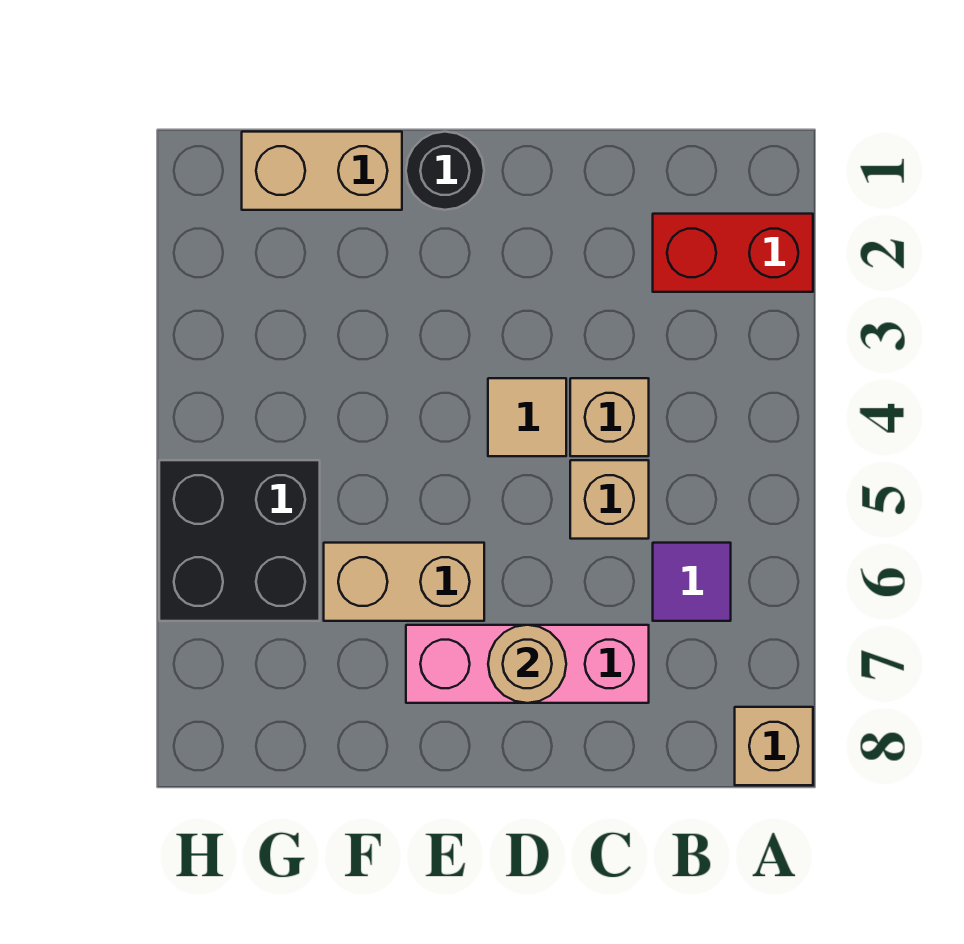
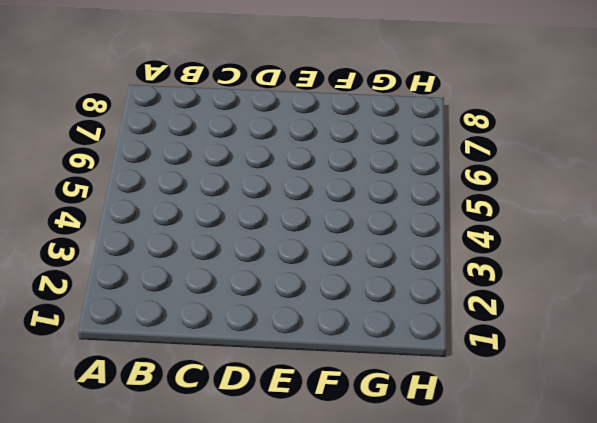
none -> red 1x2 brick [653,214,813,292]
none -> tan 1x1 brick [735,707,813,785]
none -> purple 1x1 tile [653,543,731,621]

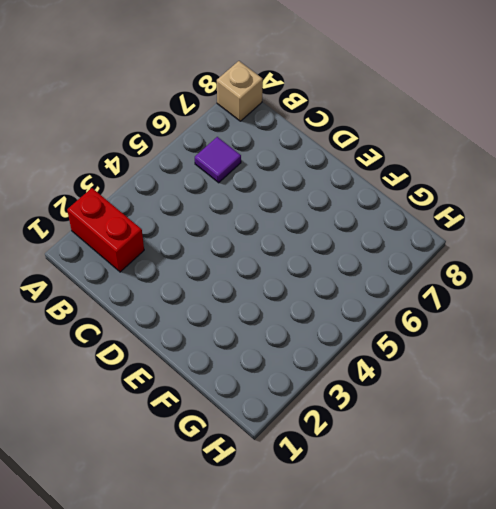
none -> tan 1x1 brick [570,378,649,456]
none -> tan 1x1 brick [570,460,649,539]
none -> pink 1x3 brick [406,625,649,703]

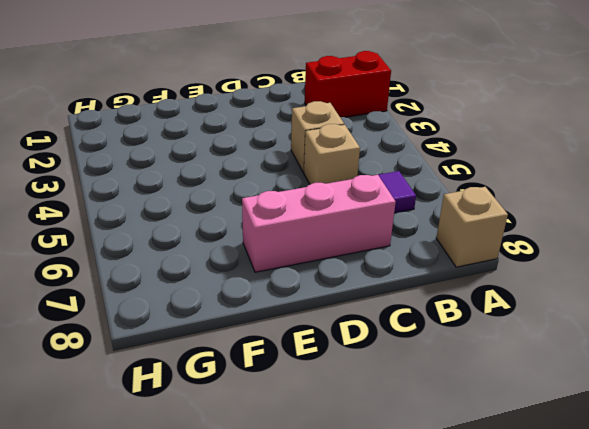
none -> tan 1x1 tile [488,378,566,456]
none -> black 1x1 round brick [406,132,484,210]
none -> tan 1x2 brick [324,543,484,621]

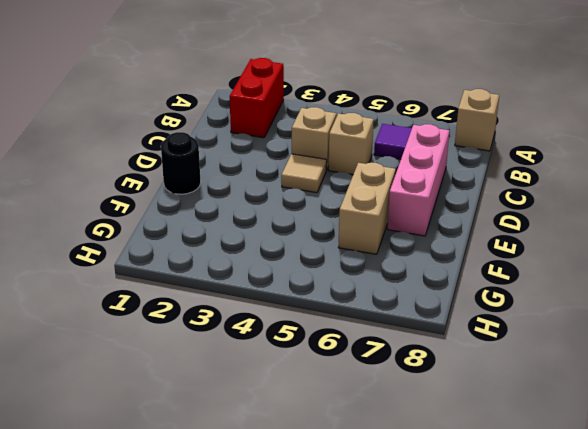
none -> tan 1x2 brick [242,132,402,210]
none -> black 2x2 brick [159,460,320,621]
none -> tan 1x1 round brick [488,625,566,703]

